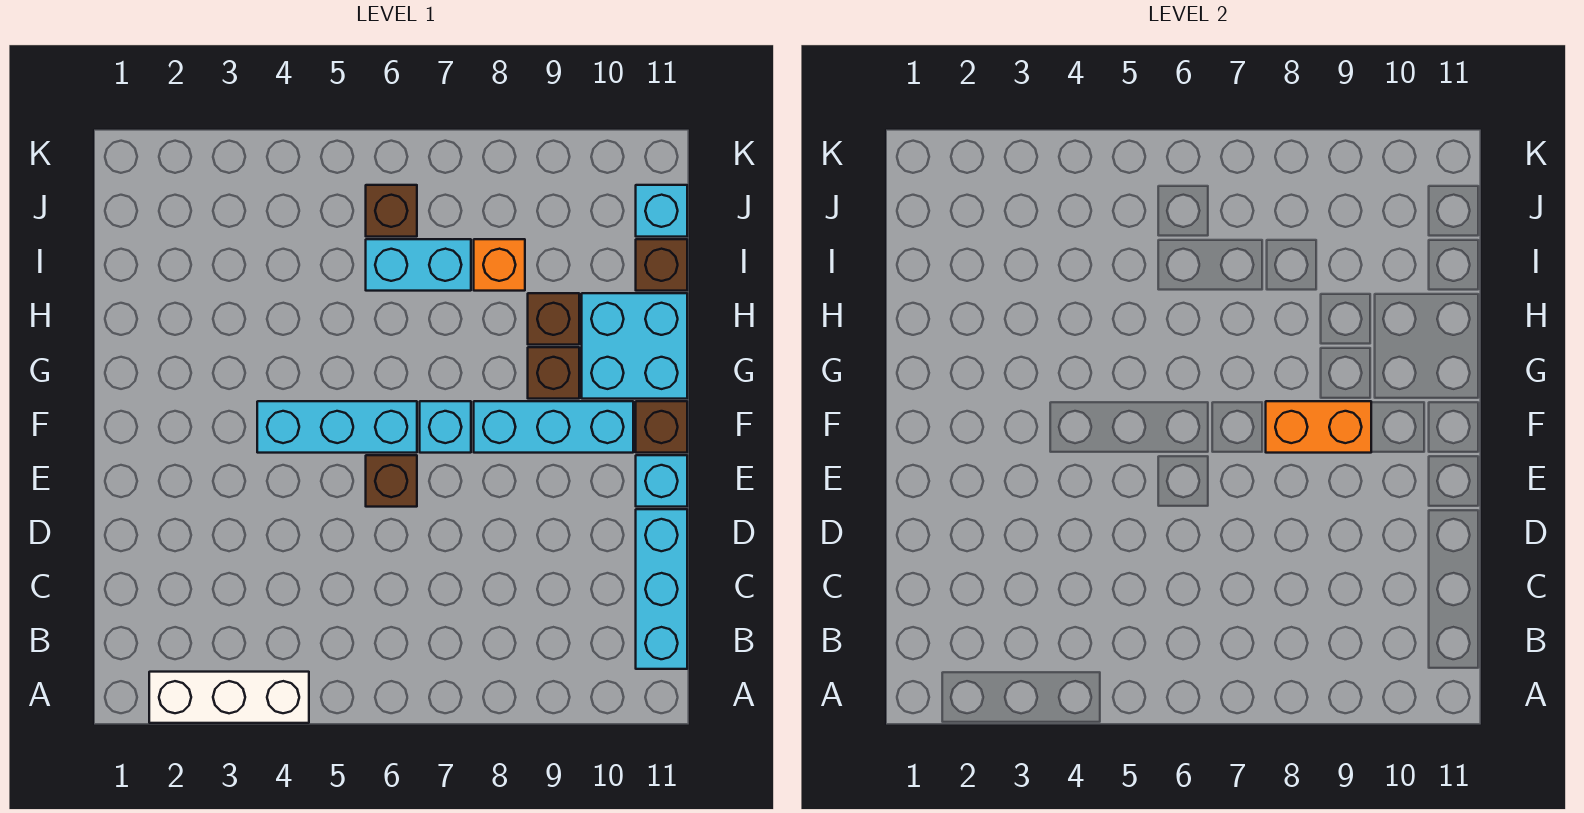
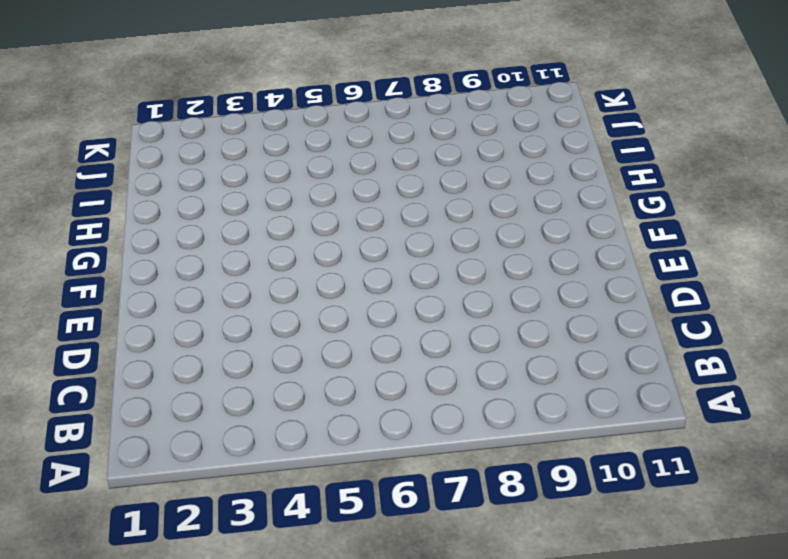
none -> white 1x3 brick [149,672,309,723]
none -> cyan 1x3 brick [636,509,687,669]
none -> brown 1x1 brick [366,455,417,507]

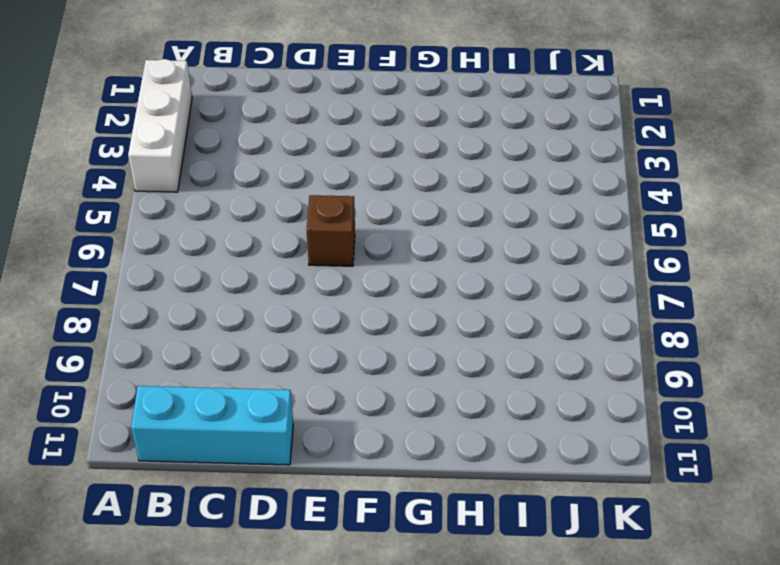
none -> cyan 1x1 brick [636,455,687,507]
none -> cyan 1x3 brick [257,401,417,453]
none -> cyan 1x1 brick [420,401,471,453]

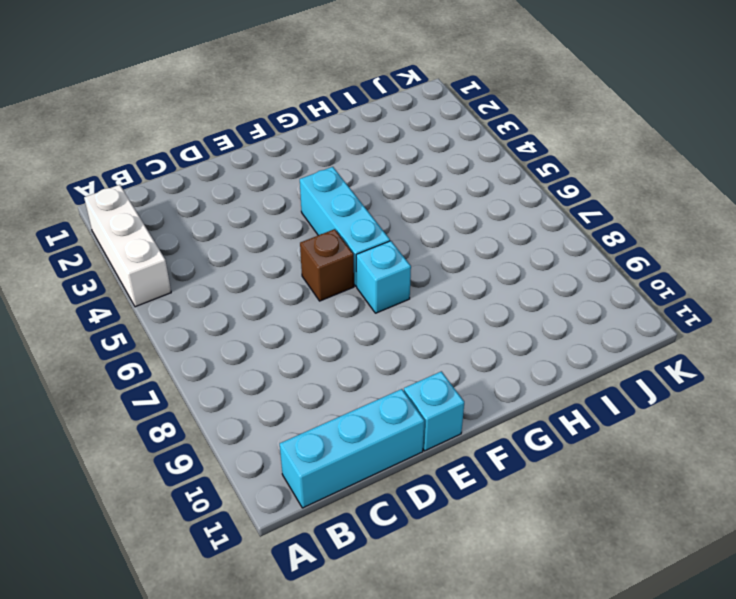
none -> cyan 1x3 brick [474,401,633,453]
none -> brown 1x1 brick [636,401,687,453]
none -> brown 1x1 brick [528,347,579,399]

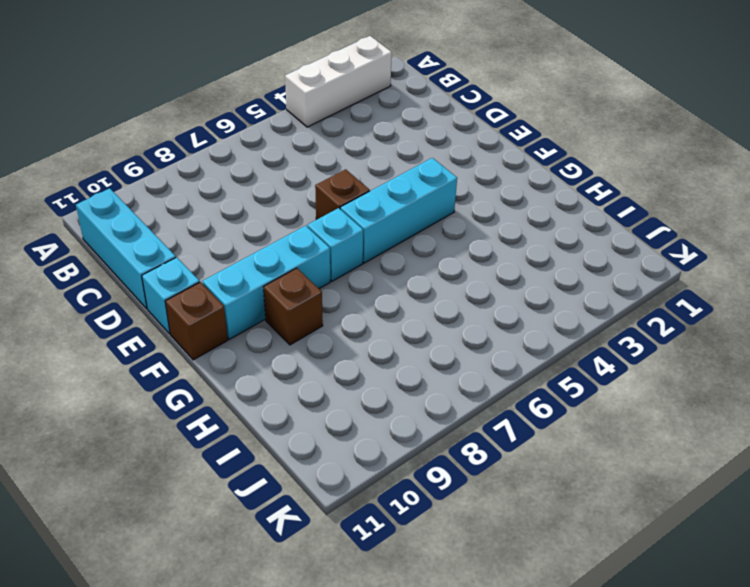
none -> cyan 2x2 brick [582,293,687,399]
none -> brown 1x1 brick [528,293,579,345]
none -> cyan 1x2 brick [366,239,471,291]

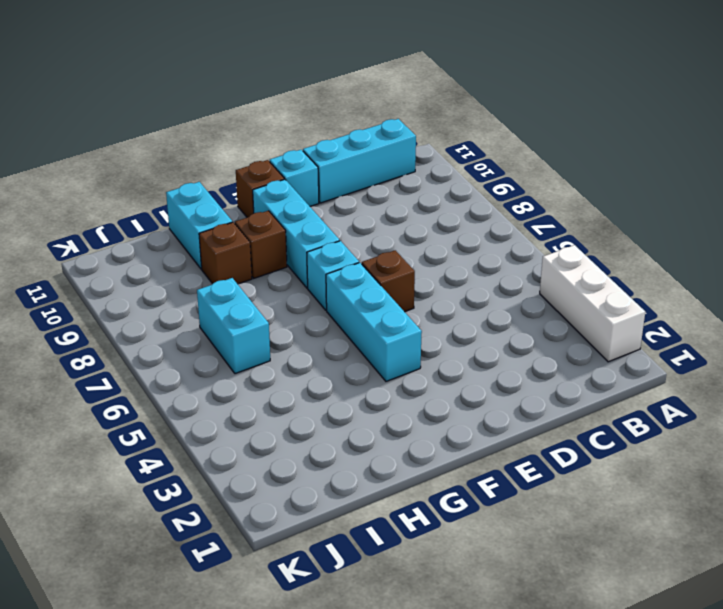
cyan 1x2 brick [166,182,232,269] -> cyan 2x2 brick [582,293,687,399]
none -> orange 1x1 brick [474,239,525,291]
none -> brown 1x1 brick [636,239,687,291]
none -> brown 1x1 brick [366,185,417,237]

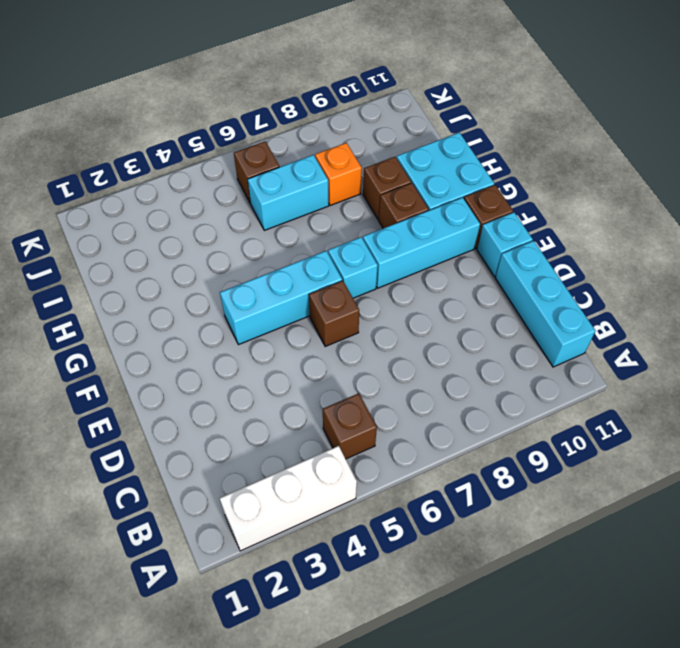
brown 1x1 brick [323,393,377,459] -> brown 1x1 brick moved to [636,239,687,291]
none -> cyan 1x1 brick [636,185,687,237]
none -> orange 1x2 brick [1266,401,1371,453]

